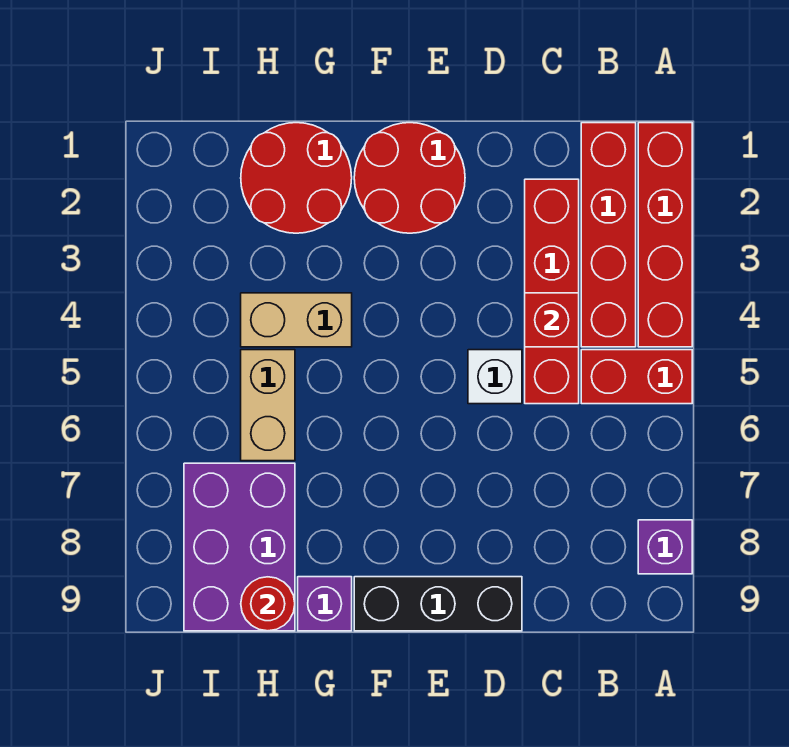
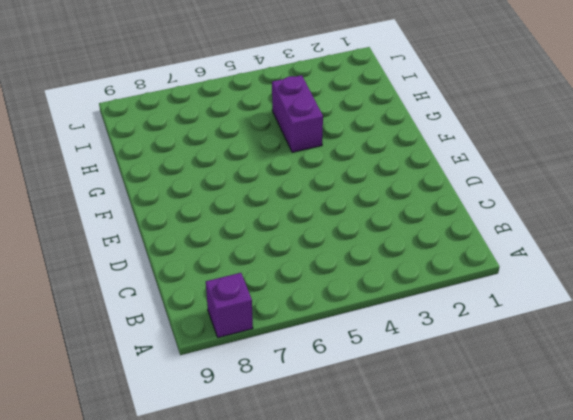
purple 1x2 brick [272,75,323,152] -> tan 1x2 brick [241,293,352,347]
none -> red 1x4 brick [638,123,692,347]
none -> red 1x2 brick [581,350,692,404]
none -> red 1x4 brick [581,123,636,347]

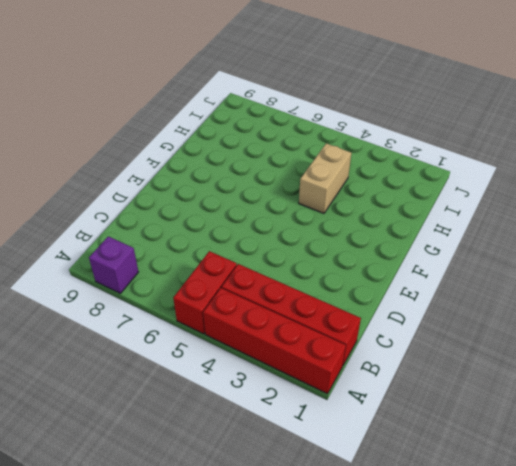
none -> red 1x4 brick [525,179,579,404]
none -> white 1x1 brick [468,350,522,404]
none -> black 1x3 brick [354,577,522,631]

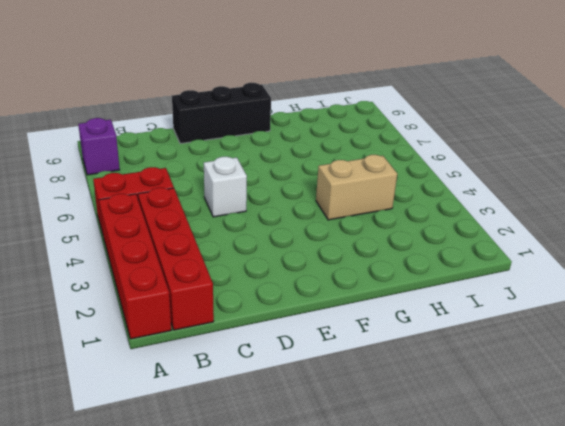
none -> red 1x4 brick [525,179,579,404]
none -> red 2x2 round brick [354,123,465,233]
none -> red 2x2 round brick [241,123,352,233]

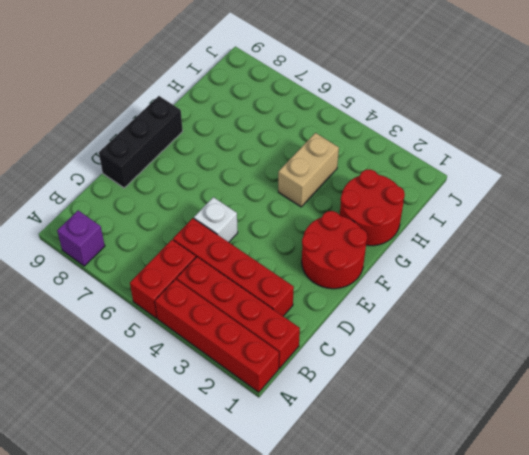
none -> purple 1x1 brick [298,577,352,631]
none -> tan 1x2 brick [241,350,295,461]
none -> purple 2x3 brick [184,463,295,631]

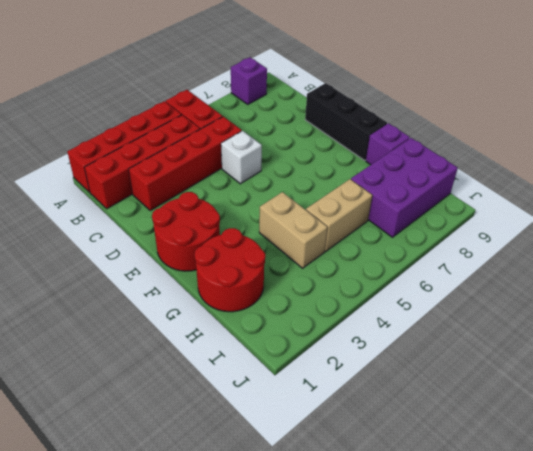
none -> red 1x1 brick [525,293,579,347]
none -> red 1x1 round brick [241,577,295,631]

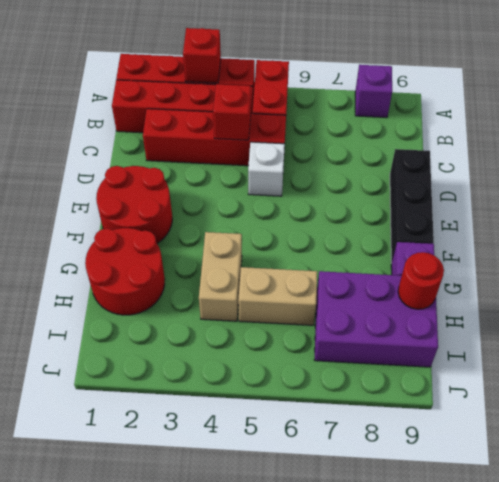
red 1x1 brick [183,28,221,83] -> none

